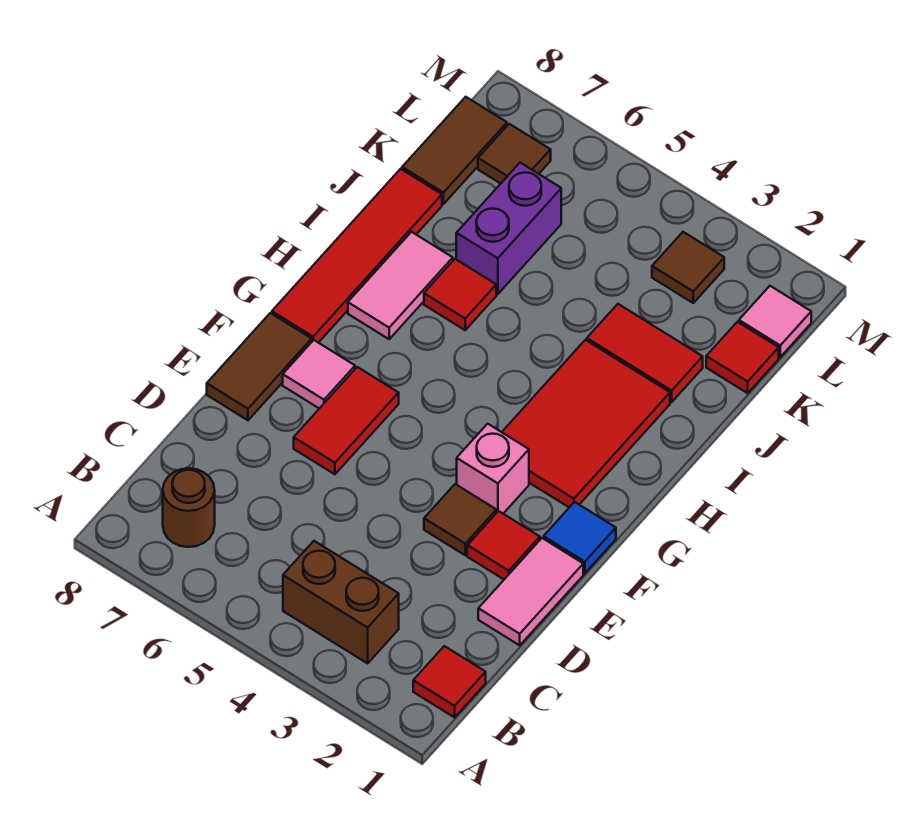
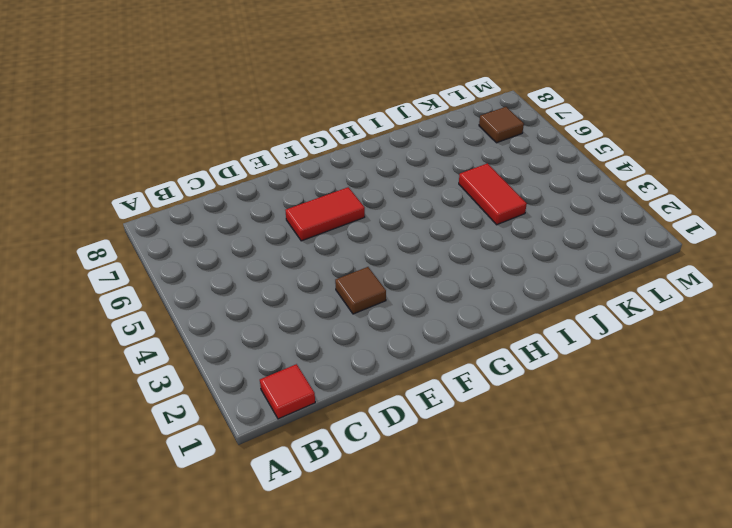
red 1x2 tile [459,163,527,225] -> red 1x2 tile moved to [587,304,703,402]
none -> brown 1x2 brick [283,541,399,663]
none -> brown 1x1 round brick [163,468,215,547]
none -> pink 1x2 tile [478,538,583,645]

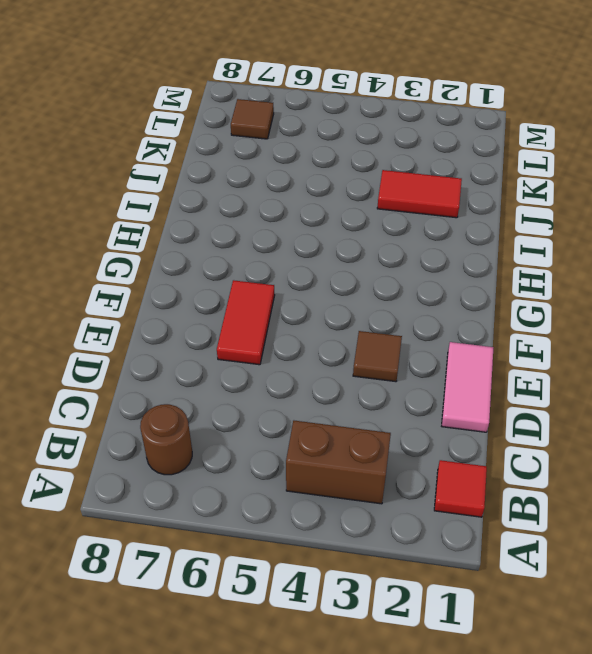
none -> red 1x1 tile [467,511,540,579]
none -> brown 1x2 tile [207,313,312,420]
none -> blue 1x1 tile [544,502,616,573]

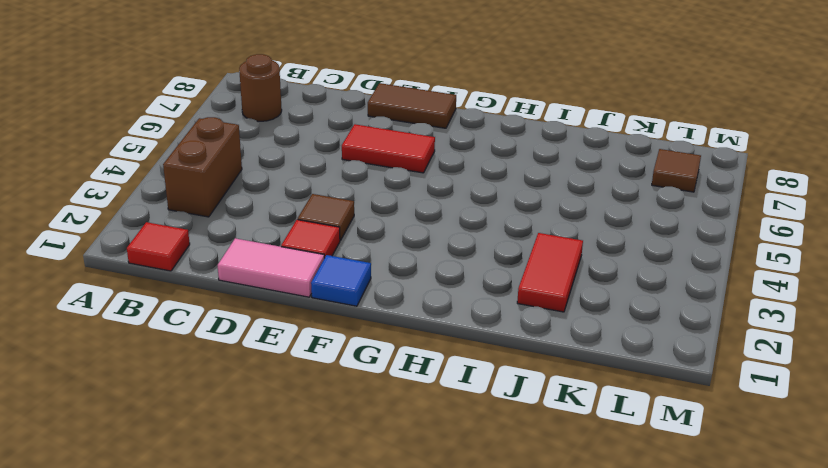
none -> pink 1x1 brick [457,424,529,513]
none -> pink 1x1 tile [283,340,355,409]
none -> red 2x3 tile [502,340,670,507]

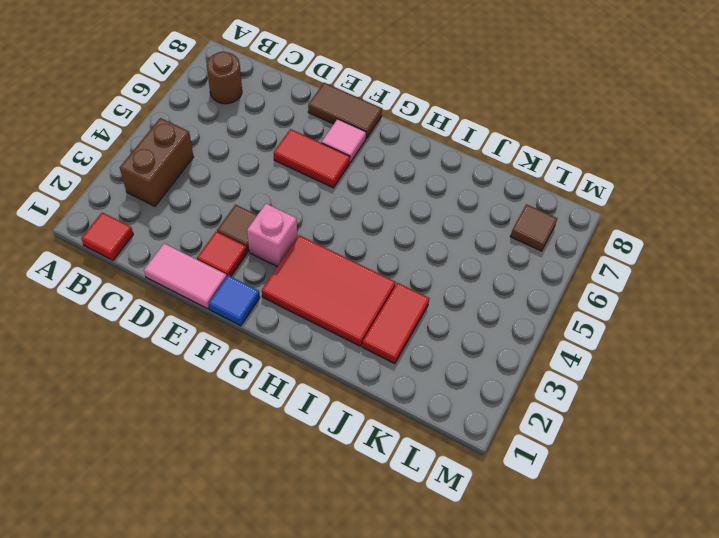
none -> red 1x4 tile [272,169,442,343]
none -> pink 1x2 tile [348,232,453,339]
none -> red 1x1 tile [424,259,496,330]

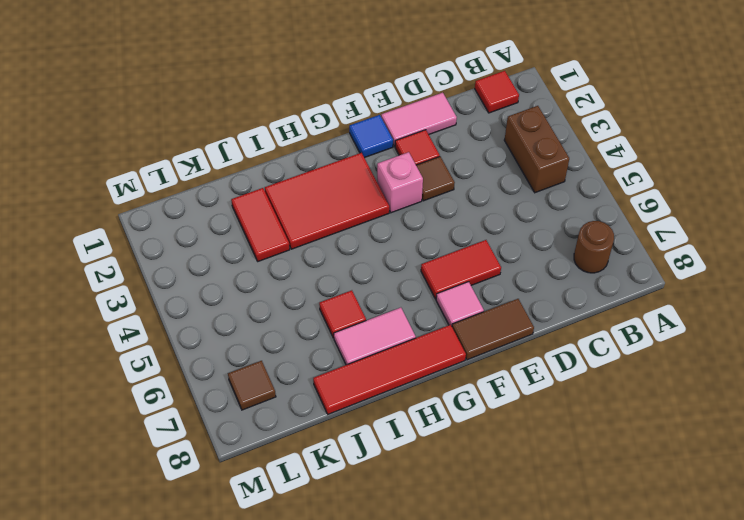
none -> purple 1x2 brick [456,163,561,294]
none -> red 1x1 tile [706,322,779,393]
none -> brown 1x2 tile [402,97,507,204]

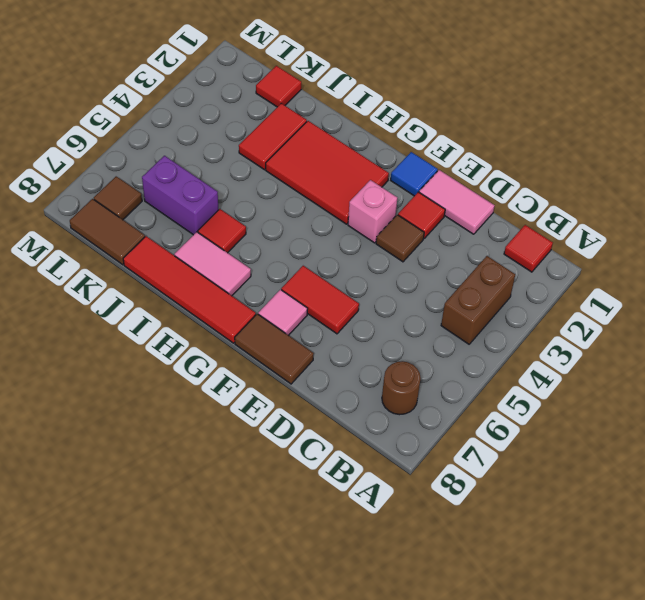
none -> pink 1x1 tile [739,286,811,357]
none -> brown 1x1 tile [652,232,724,303]

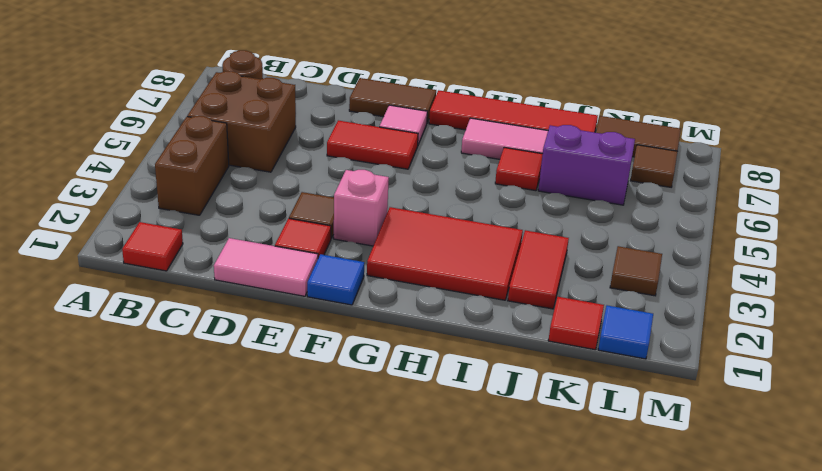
brown 2x2 brick [187,71,296,172] -> none
blue 1x1 tile [598,305,653,359] -> pink 1x1 tile [739,286,811,357]

